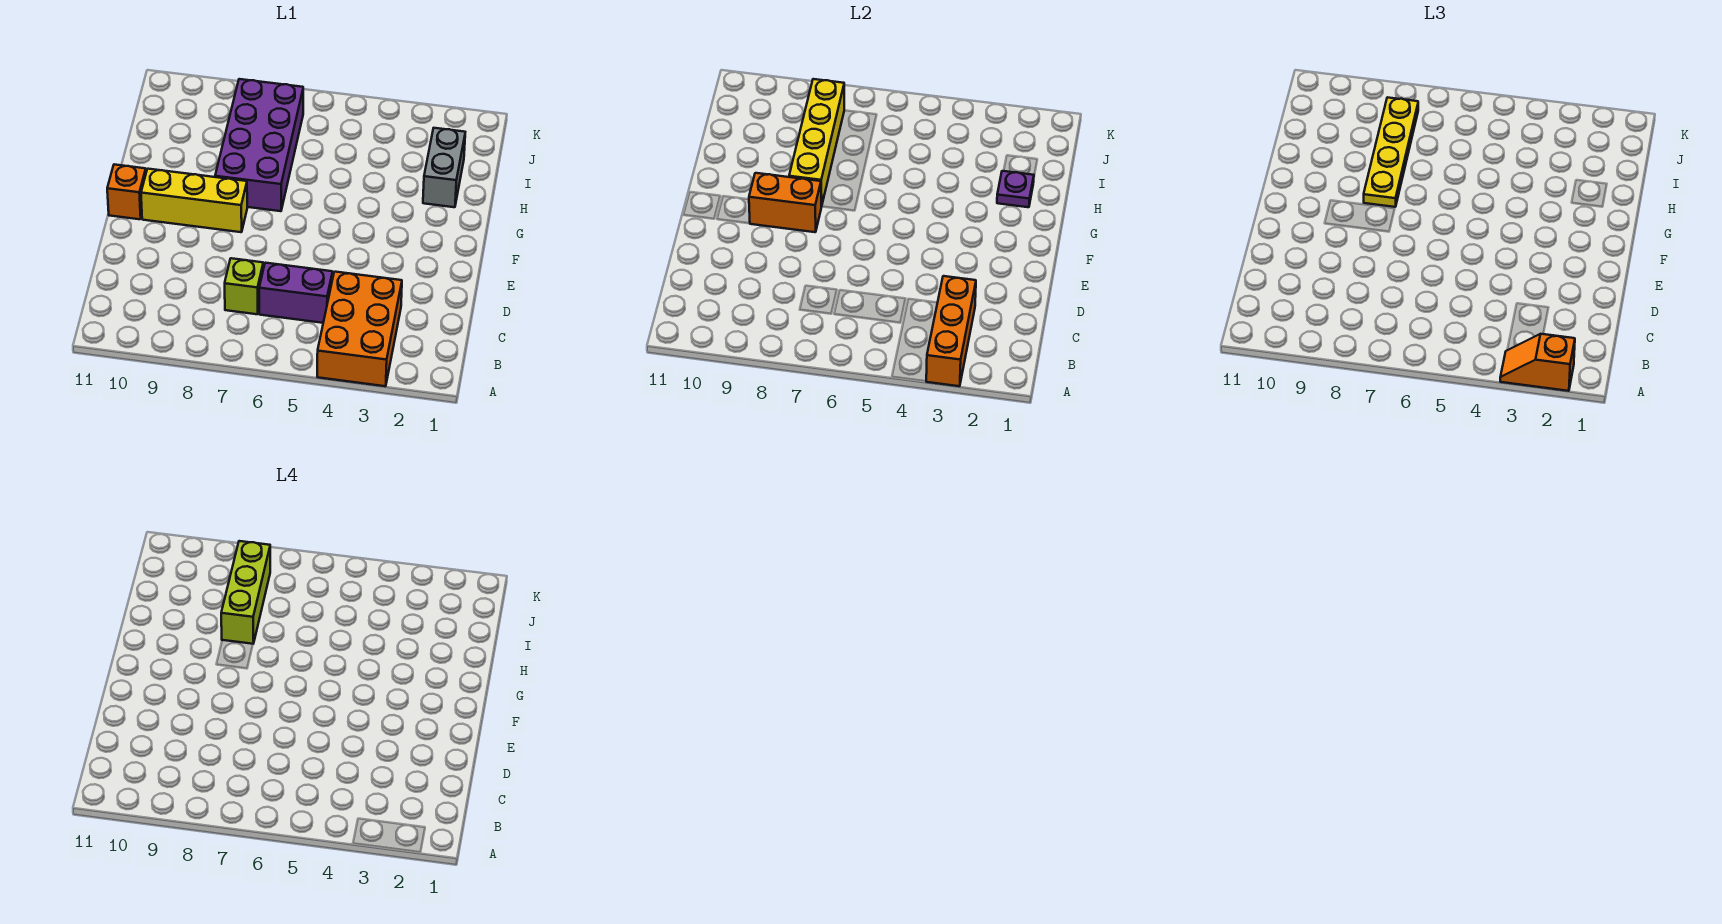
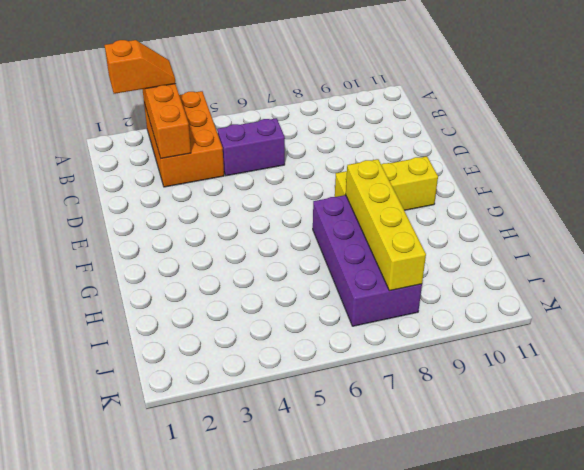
none -> lime 1x1 brick [225,258,263,314]
none -> orange 1x1 brick [107,164,146,219]
none -> grey 1x2 brick [423,128,465,207]

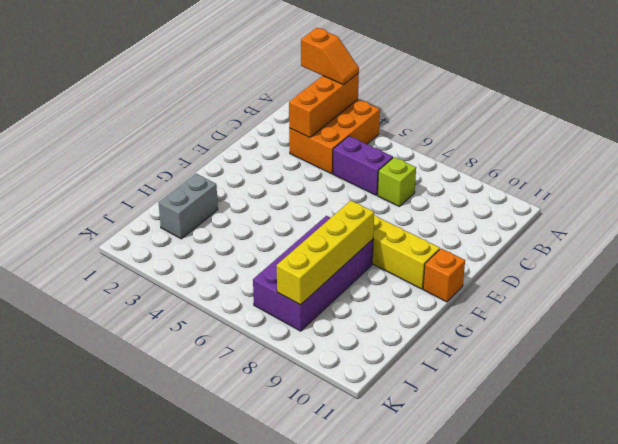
none -> orange 1x2 brick [749,173,821,232]
none -> purple 1x1 plate [997,171,1034,207]
none -> yellow 1x4 plate [1364,97,1418,207]

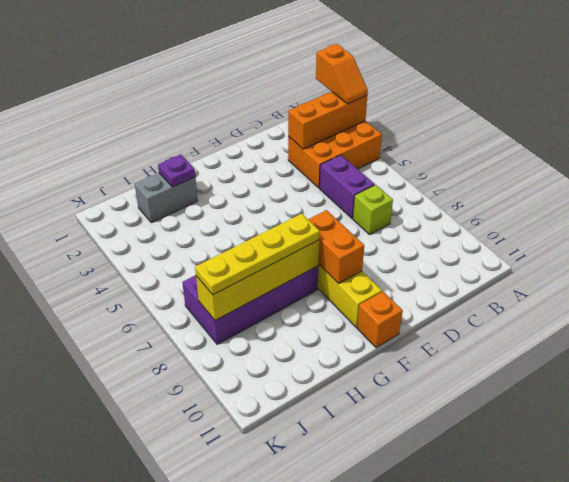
none -> lime 1x3 brick [221,541,270,644]

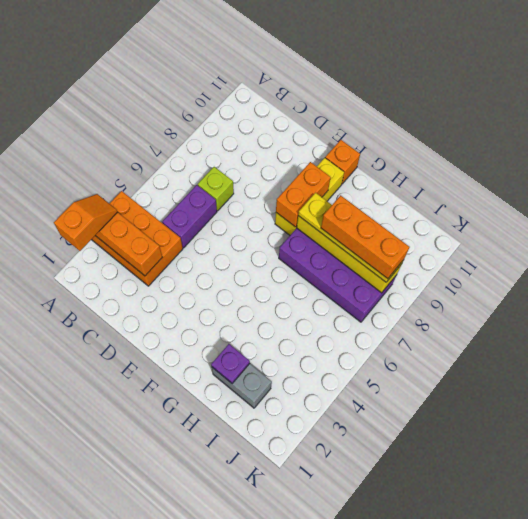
orange 1x3 brick [321,195,409,279] -> lime 1x3 brick [221,541,270,644]

